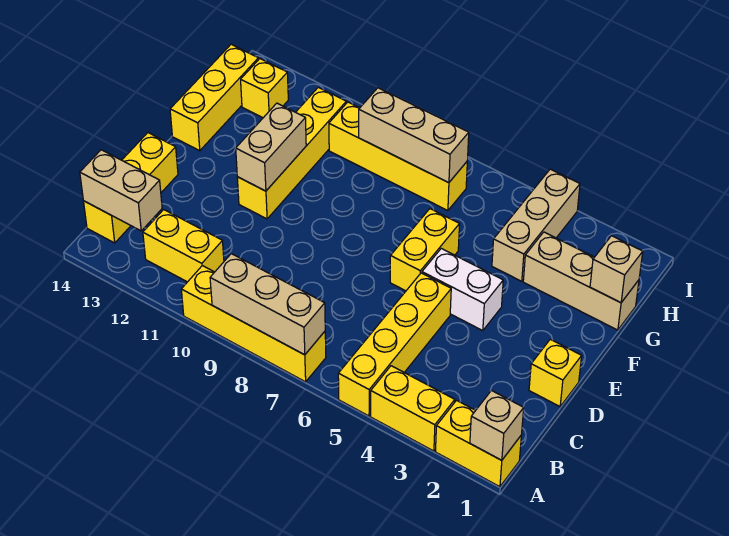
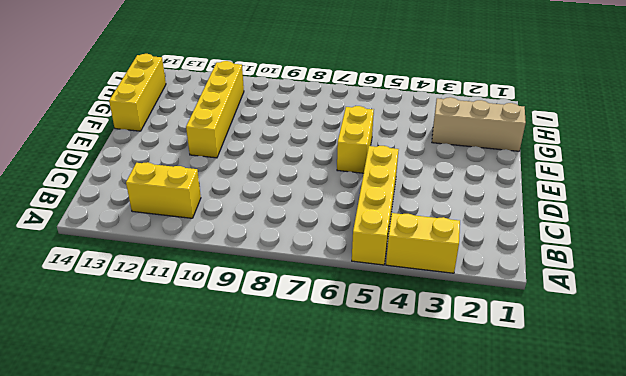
none -> yellow 1x2 brick [436,400,521,487]
none -> yellow 1x4 brick [181,266,326,382]
none -> yellow 1x3 brick [84,133,178,243]

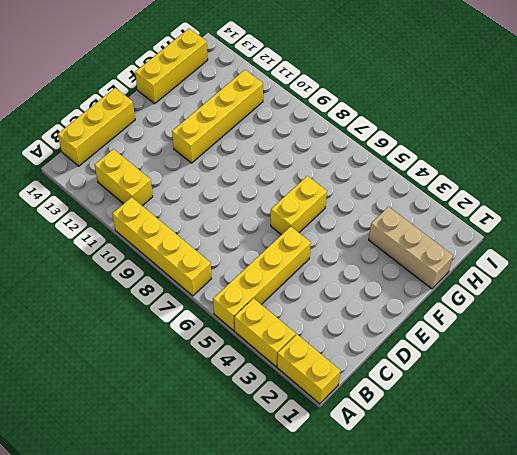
none -> yellow 1x1 brick [529,339,582,406]
none -> white 1x2 brick [422,248,503,331]
none -> tan 1x3 brick [492,169,580,281]

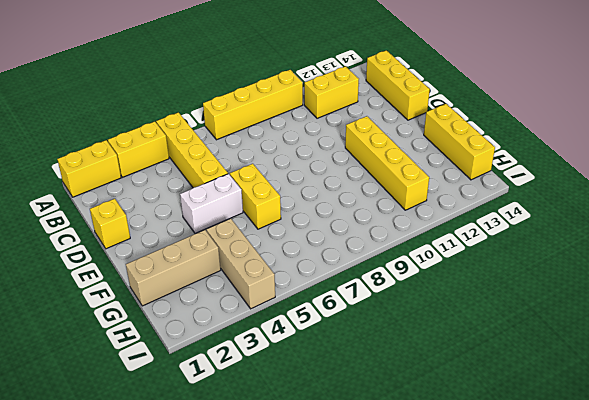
none -> yellow 1x4 brick [329,102,467,211]
none -> yellow 1x1 brick [241,59,288,118]
none -> tan 1x1 brick [470,391,524,460]

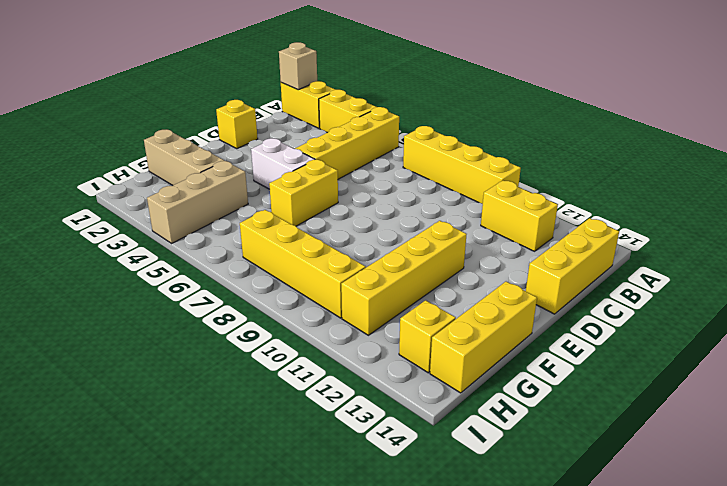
none -> tan 1x3 brick [210,254,325,355]
none -> tan 1x2 brick [80,150,162,231]
none -> tan 1x2 brick [236,103,306,191]

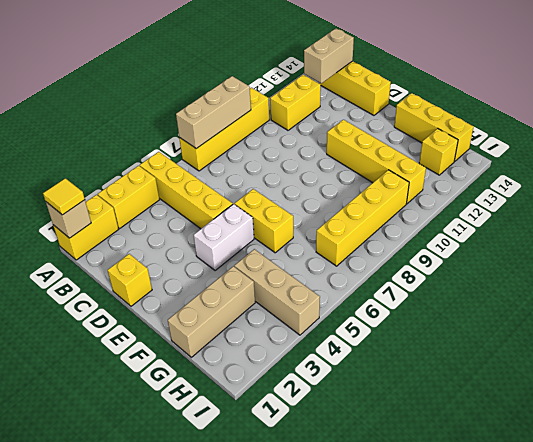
yellow 1x1 tile [43,178,85,215] -> none
none -> tan 1x2 brick [236,103,306,191]
none -> tan 1x1 brick [590,236,643,303]
none -> tan 1x3 brick [359,88,469,183]

